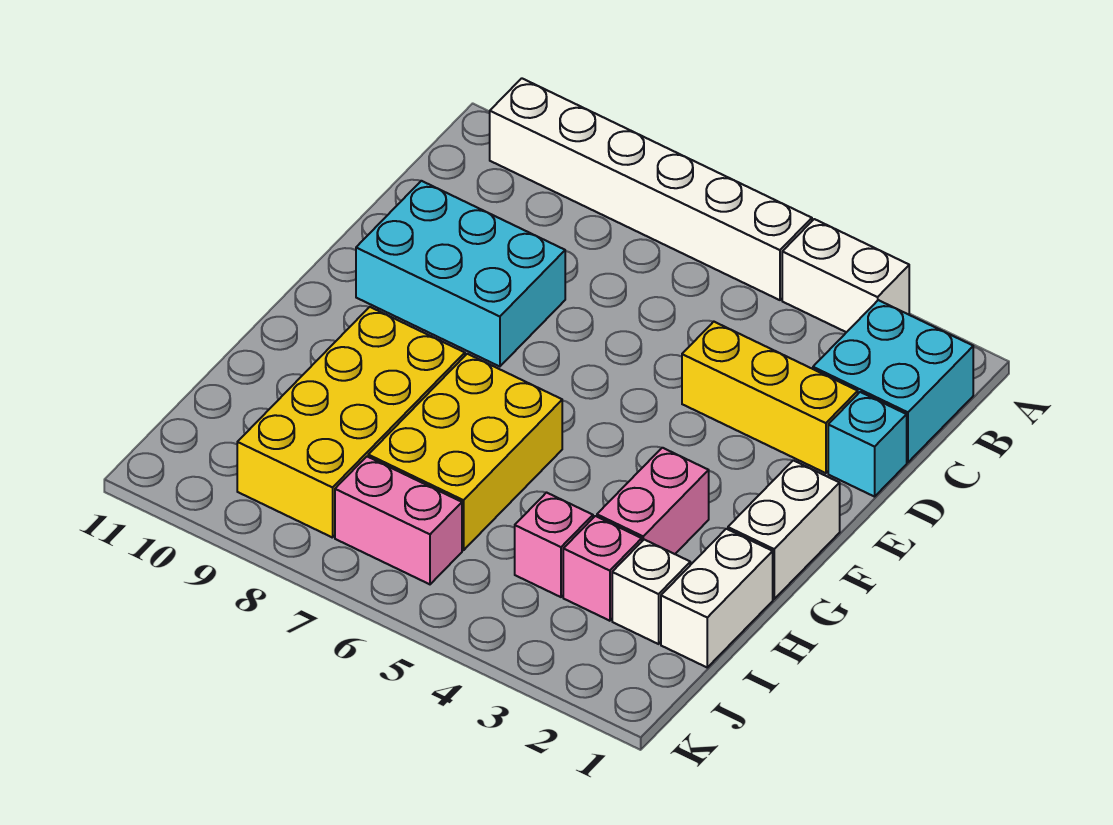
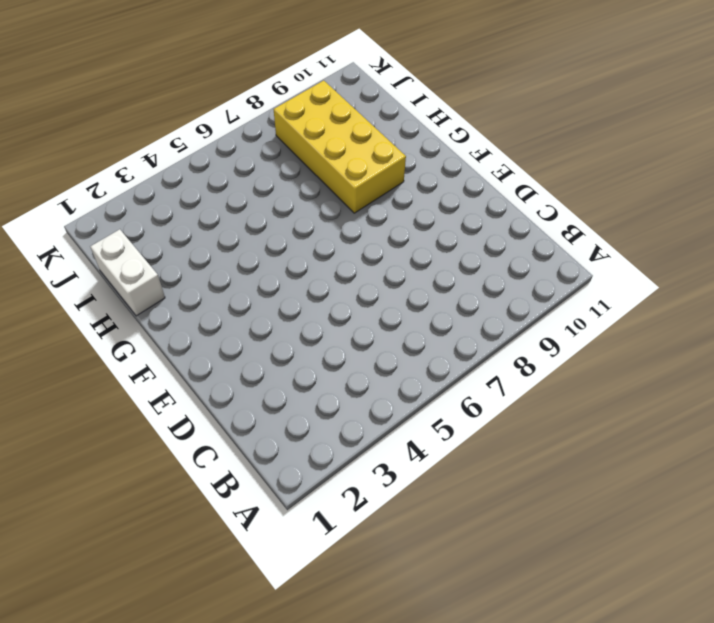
none -> white 1x2 brick [782,219,909,332]
none -> white 1x6 brick [490,78,812,300]
none -> cyan 2x2 brick [813,300,973,462]

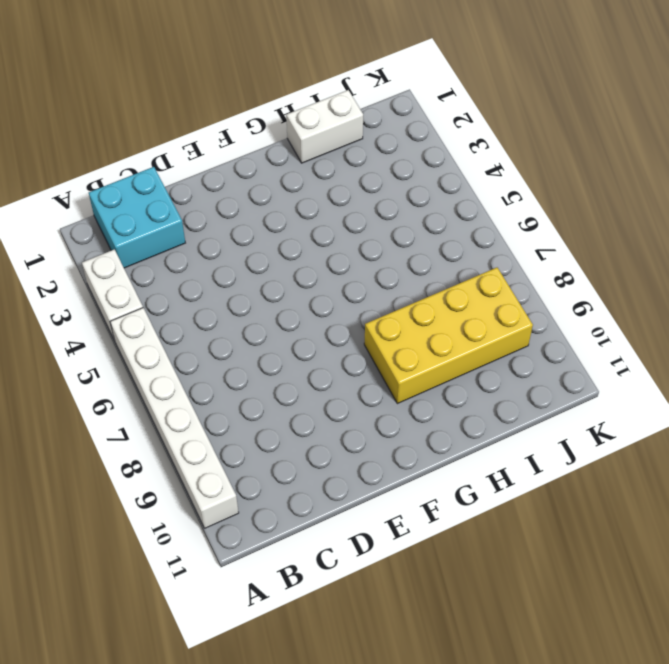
none -> cyan 1x1 brick [828,392,907,497]
none -> yellow 1x3 brick [682,322,858,473]
none -> cyan 2x3 brick [356,181,565,367]

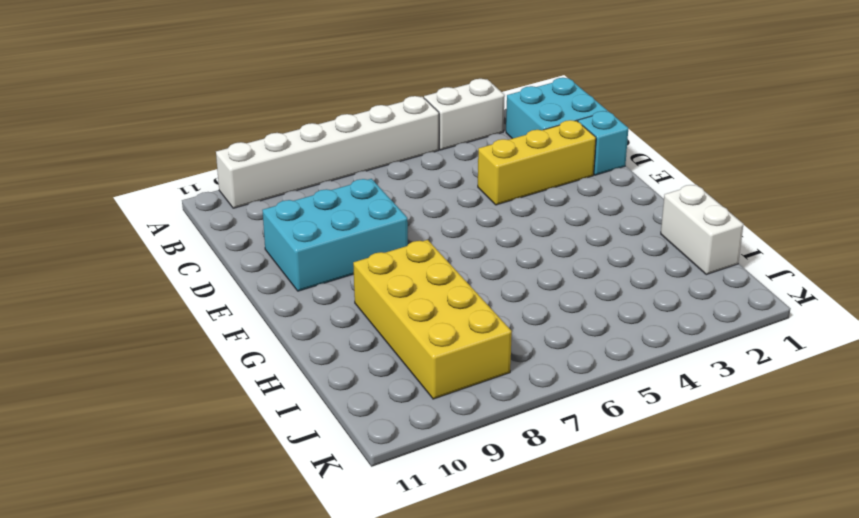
none -> white 1x2 brick [728,460,840,599]
none -> pink 1x2 brick [597,448,709,554]
none -> yellow 2x3 brick [368,354,562,550]

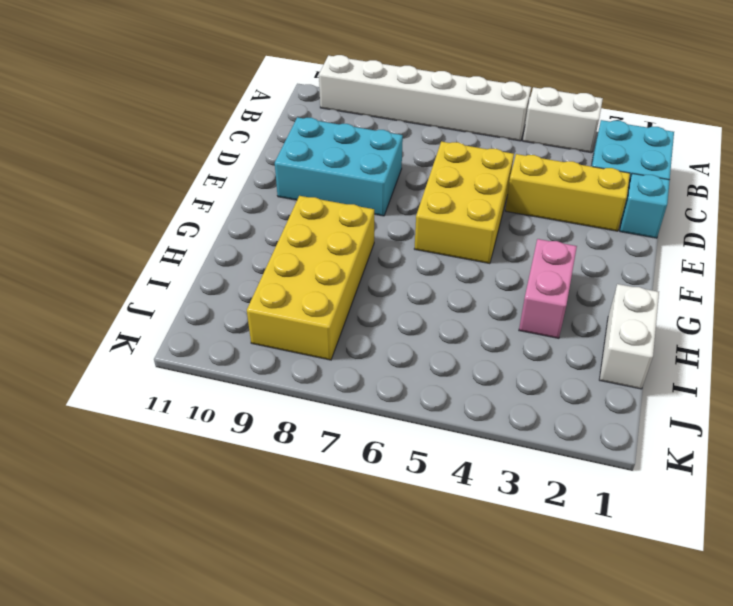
yellow 2x3 brick [414,141,514,264] -> yellow 2x3 brick moved to [368,354,562,550]
none -> white 1x2 brick [728,460,840,599]
none -> white 1x1 brick [612,540,690,644]
none -> pink 1x1 brick [563,516,642,621]

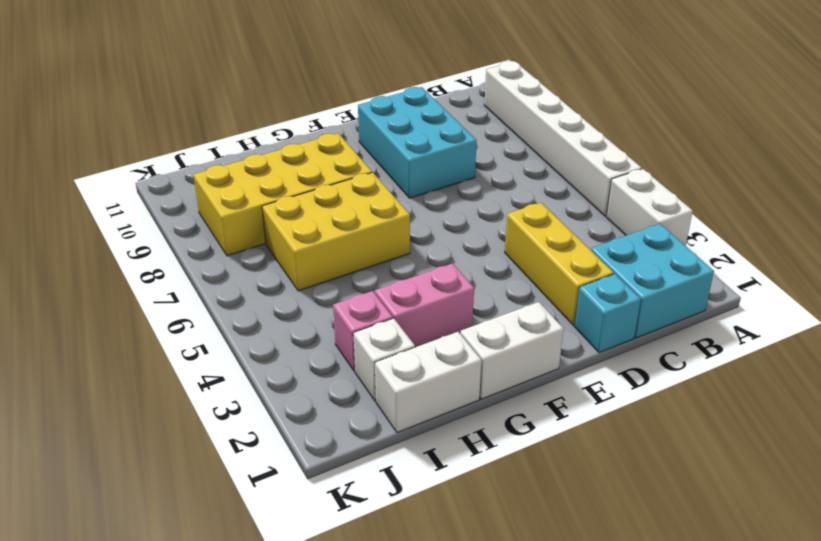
none -> pink 1x1 brick [515,493,593,597]
none -> pink 1x2 brick [335,457,462,584]

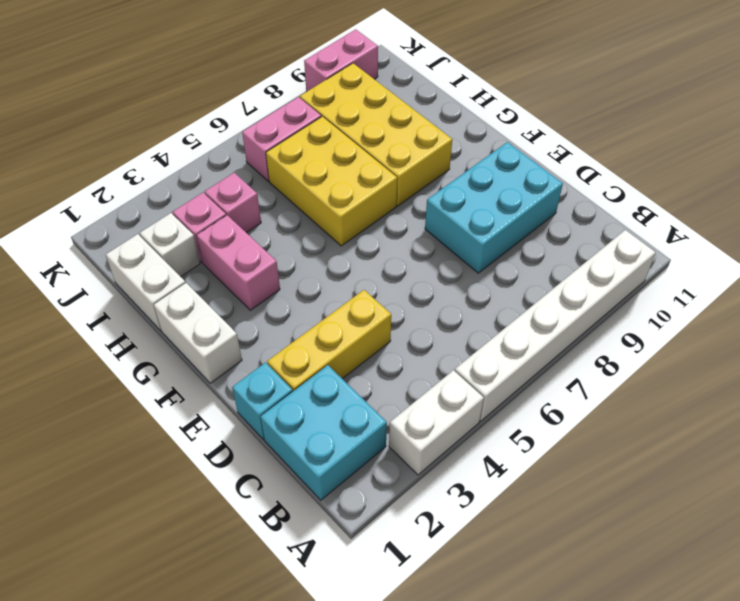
pink 1x2 brick [304,29,378,92] -> none

